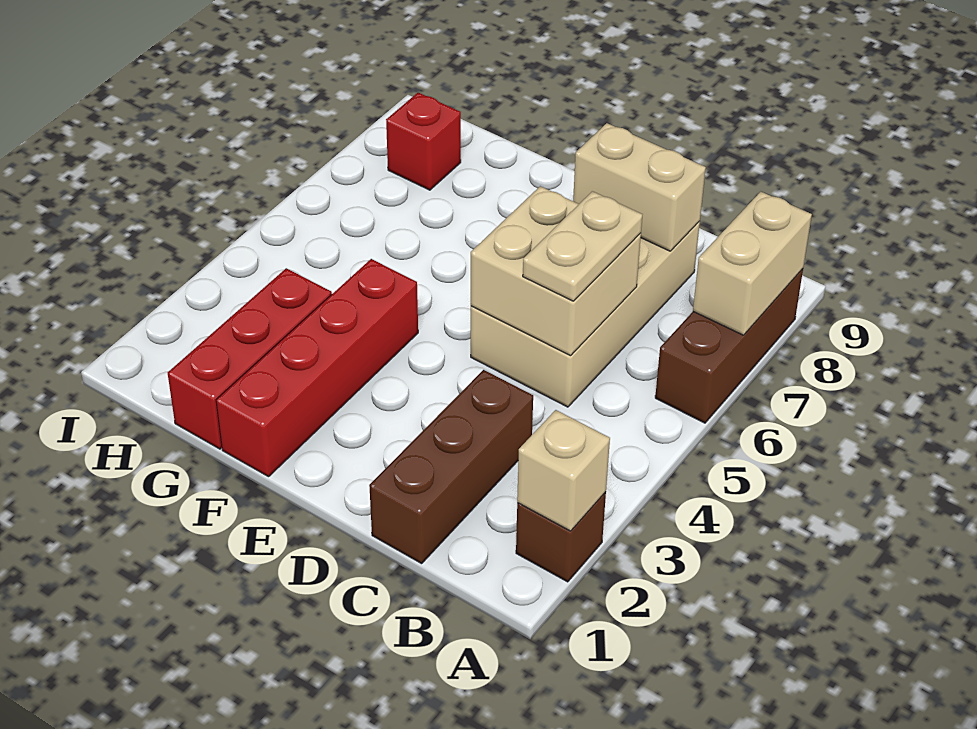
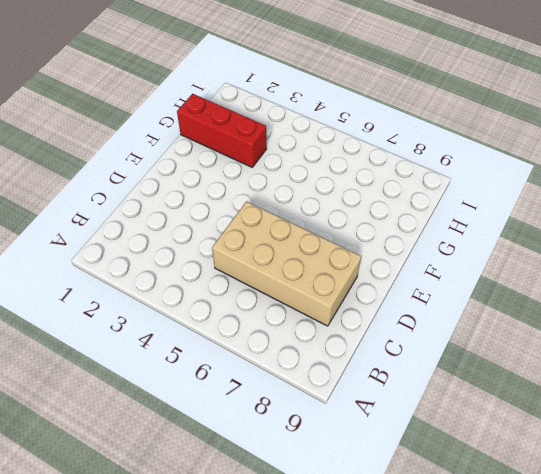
none -> brown 1x1 brick [516,492,606,582]
none -> brown 1x3 brick [655,269,803,423]
none -> brown 1x3 brick [369,370,533,564]

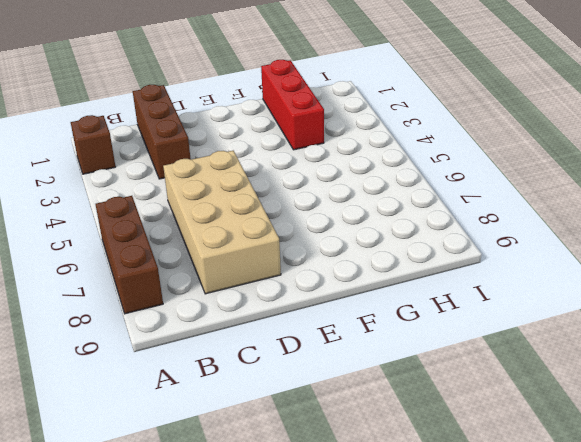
none -> red 1x4 brick [216,259,418,477]
none -> red 1x1 brick [386,93,461,190]
none -> tan 1x1 brick [517,410,610,531]

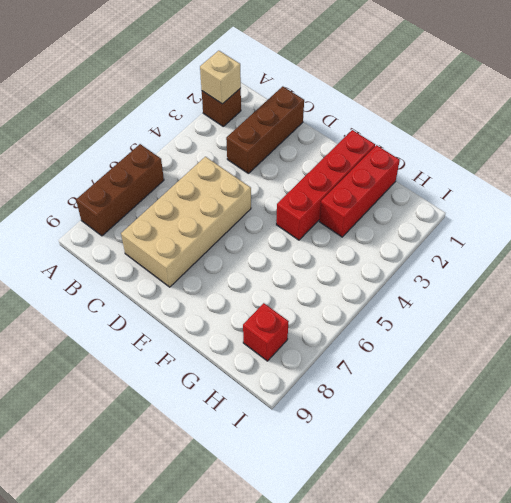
none -> tan 1x2 brick [693,192,812,335]
none -> tan 2x2 brick [471,186,641,356]
none -> tan 1x2 brick [573,123,706,251]

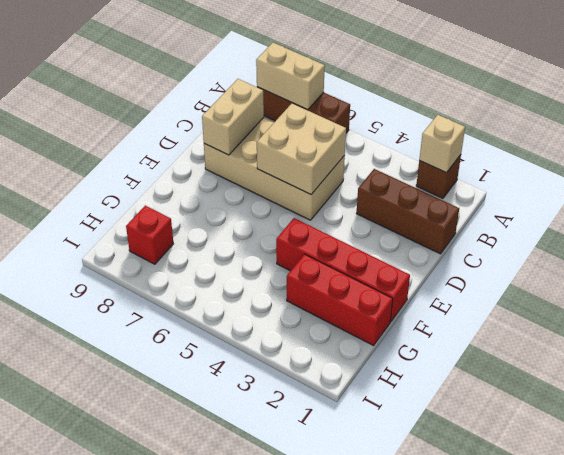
none -> tan 1x2 plate [523,191,642,301]

